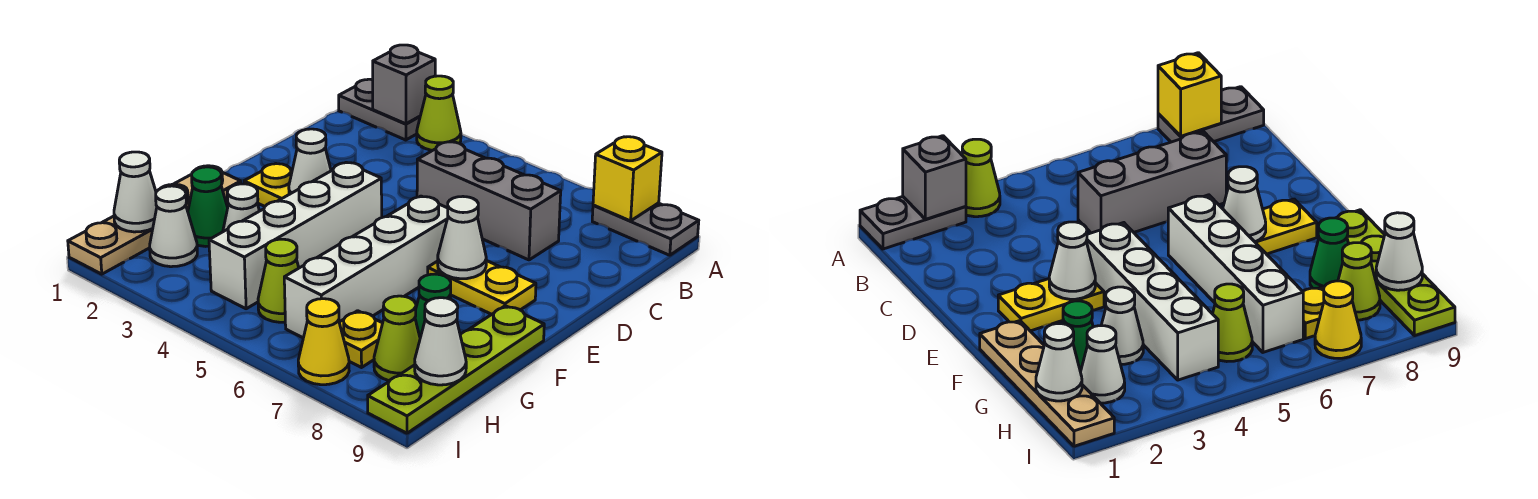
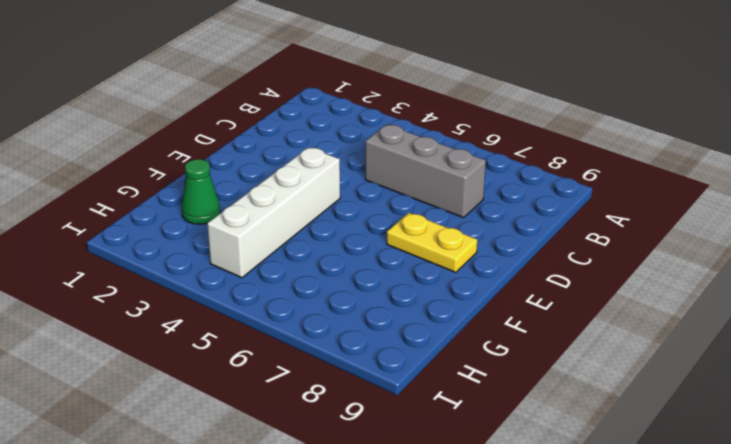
none -> grey 1x2 plate [339,79,420,140]
none -> lime 1x1 cone [417,76,461,150]
none -> grey 1x2 plate [592,203,699,255]

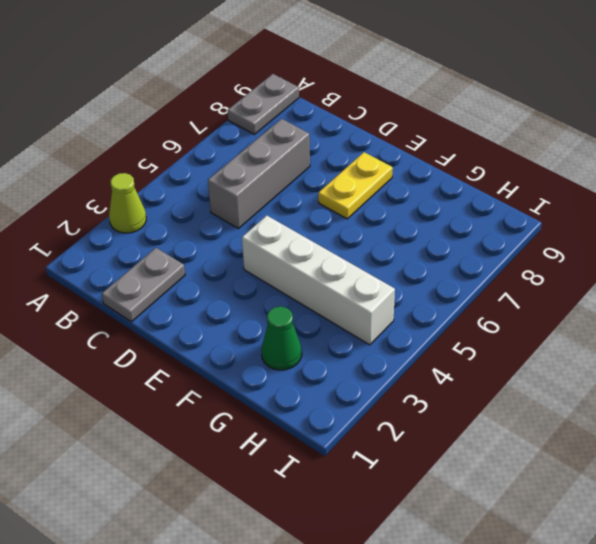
grey 1x2 plate [102,248,185,322] -> grey 1x2 plate moved to [339,79,420,140]
none -> yellow 1x2 plate [244,164,292,206]
none -> white 1x4 brick [284,196,448,338]
none -> tan 1x4 plate [68,166,241,274]

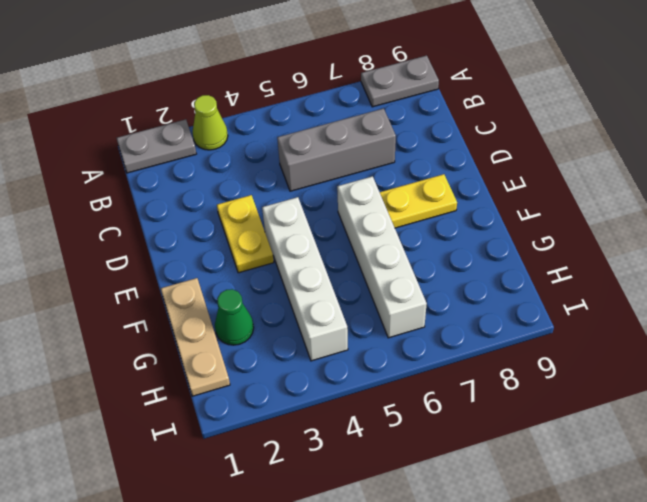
yellow 1x2 plate [217,195,274,273] -> yellow 1x2 plate turned to [244,164,292,206]
tan 1x3 plate [161,278,230,396] -> tan 1x4 plate [68,166,241,274]
none -> lime 1x4 plate [368,306,544,433]
none -> white 1x1 cone [223,184,259,232]
none -> green 1x1 cone [415,274,451,337]

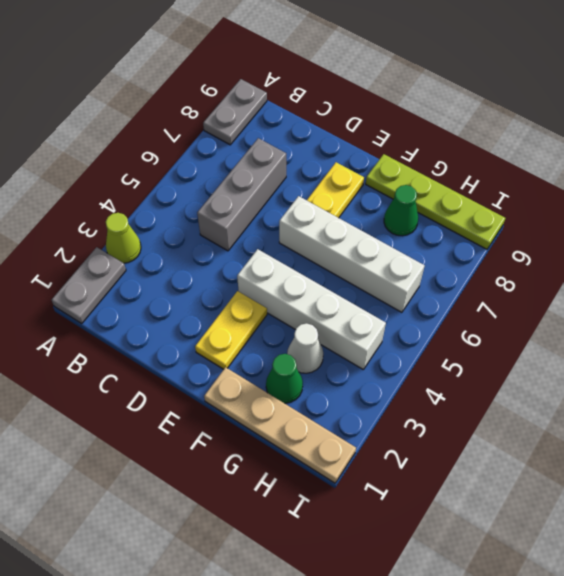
none -> white 1x1 cone [150,186,197,267]
none -> lime 1x1 cone [258,239,299,322]
none -> yellow 1x1 plate [339,311,383,368]

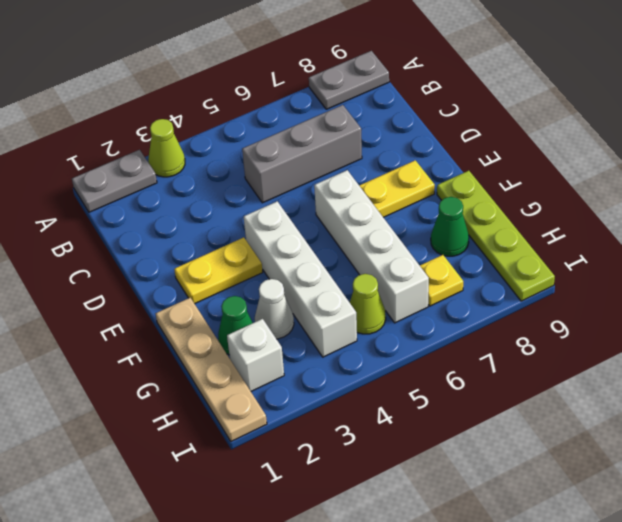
white 1x1 brick [227,319,284,391] -> white 1x1 cone [150,186,197,267]
none -> lime 1x1 cone [374,296,420,381]
none -> yellow 1x1 cone [298,299,349,385]
none -> grey 1x1 brick [373,45,435,124]

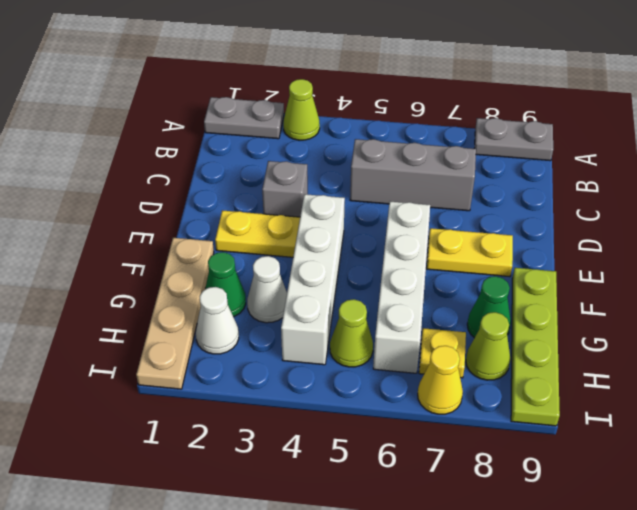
grey 1x1 brick [262,161,308,217] -> grey 1x1 brick moved to [373,45,435,124]
none -> yellow 1x1 brick [593,137,662,221]
none -> white 1x1 cone [289,129,331,194]
none -> white 1x1 cone [438,197,486,279]

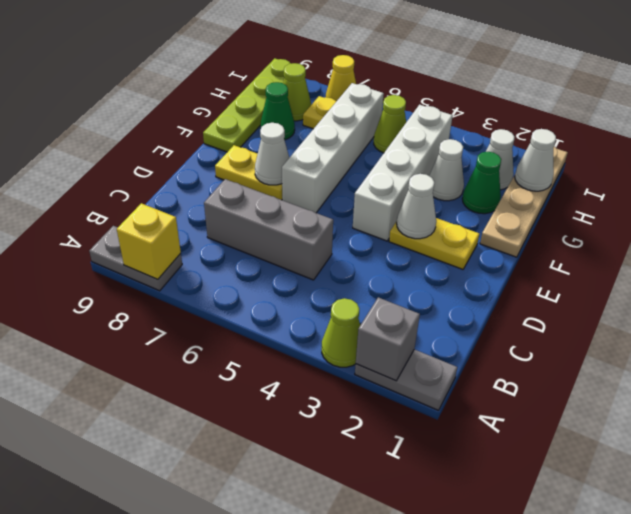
none -> white 1x1 cone [415,298,466,385]

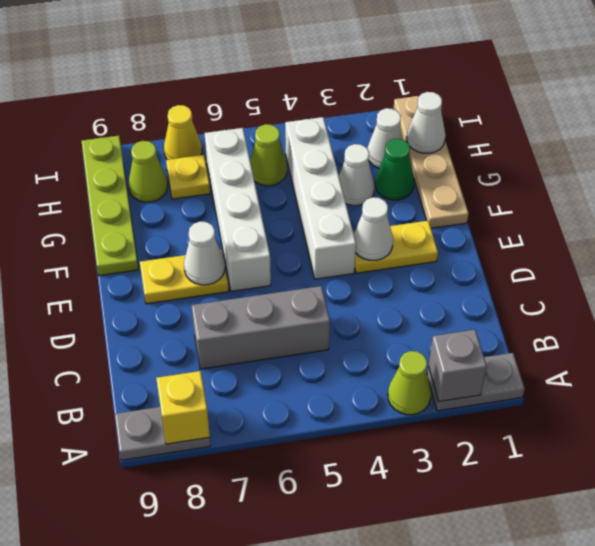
none -> green 1x1 cone [415,274,451,337]
none -> white 1x1 cone [415,298,466,385]

